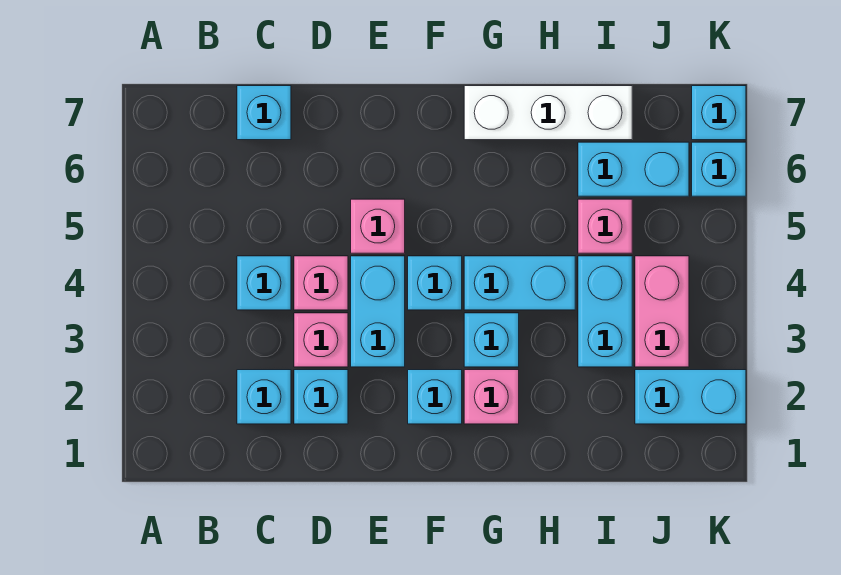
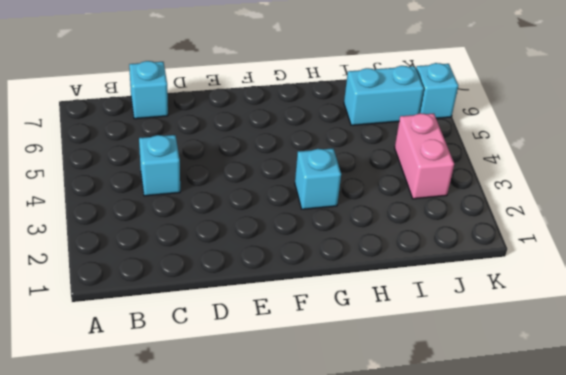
none -> cyan 1x1 brick [237,370,291,424]
none -> cyan 1x1 brick [294,370,348,424]
none -> pink 1x1 brick [294,313,348,367]

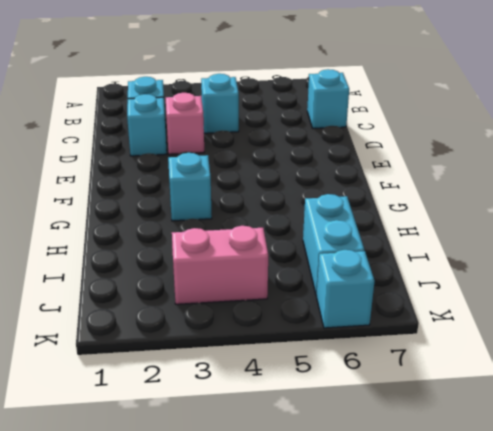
none -> pink 1x1 brick [294,256,348,310]
none -> cyan 1x2 brick [351,256,405,367]
none -> pink 1x1 brick [351,199,405,253]

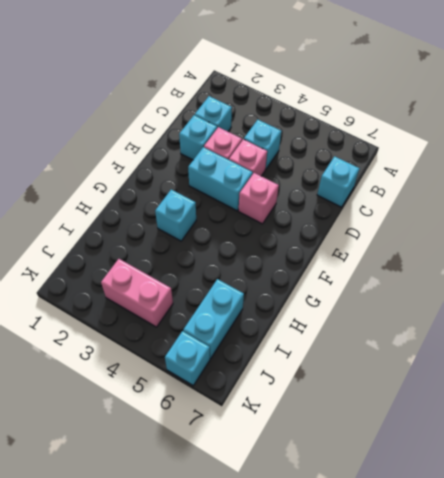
none -> cyan 1x1 brick [408,370,462,424]
none -> cyan 1x1 brick [408,256,462,310]
none -> pink 1x1 brick [464,370,519,424]

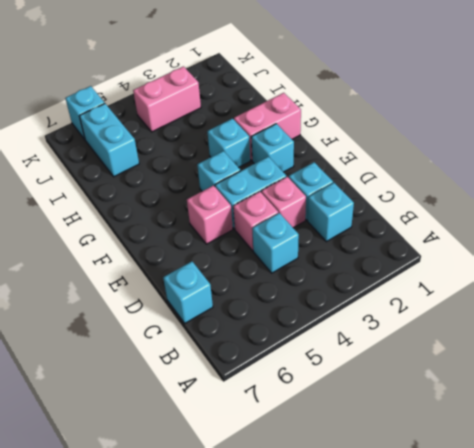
pink 1x2 brick [234,93,301,160] -> pink 1x1 brick [464,370,519,424]
none -> cyan 1x2 brick [464,256,575,310]
none -> white 1x3 brick [464,86,632,140]
none -> cyan 1x2 brick [578,256,632,367]

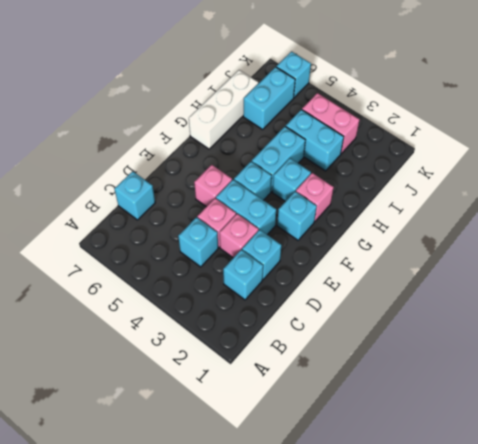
none -> pink 1x1 brick [578,199,632,253]
none -> cyan 1x2 brick [635,370,746,424]
none -> cyan 1x1 brick [692,86,746,140]

